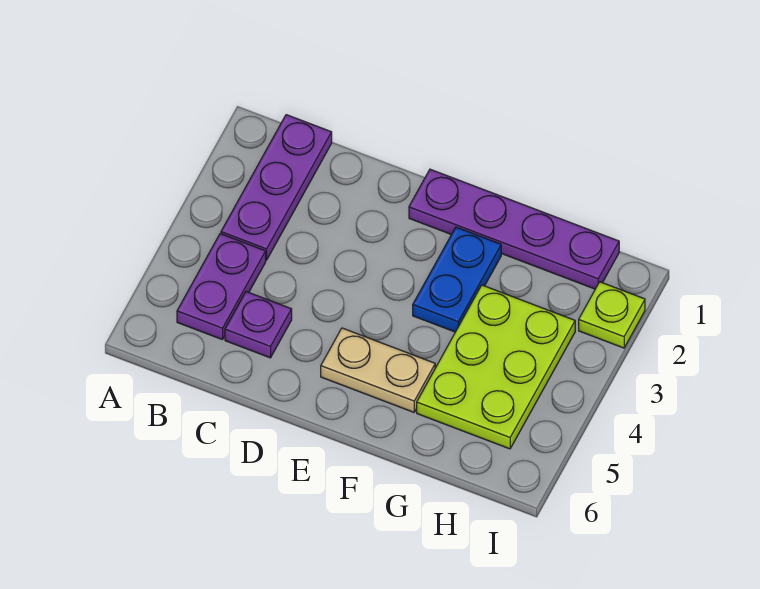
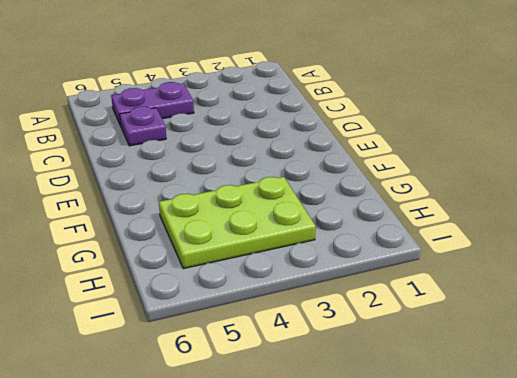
none -> purple 1x3 plate [221,115,332,260]
none -> purple 1x4 plate [409,169,619,289]

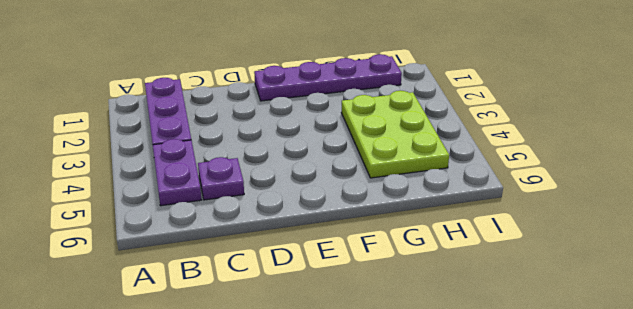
none -> tan 1x2 plate [321,328,435,412]
none -> blue 1x2 plate [413,227,501,332]

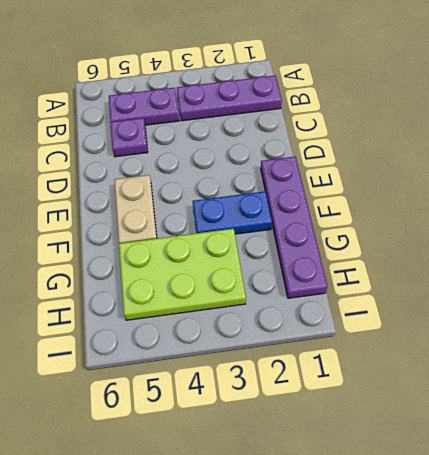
none -> lime 1x1 plate [579,282,645,348]

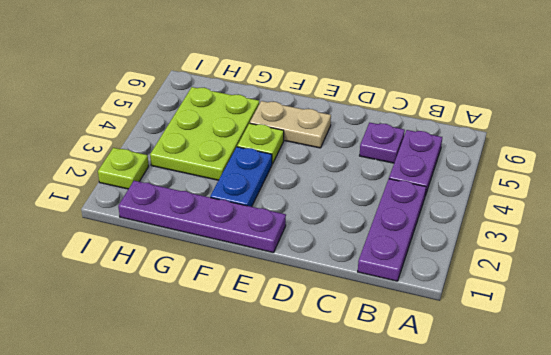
lime 1x1 plate [237,123,284,164] -> none

